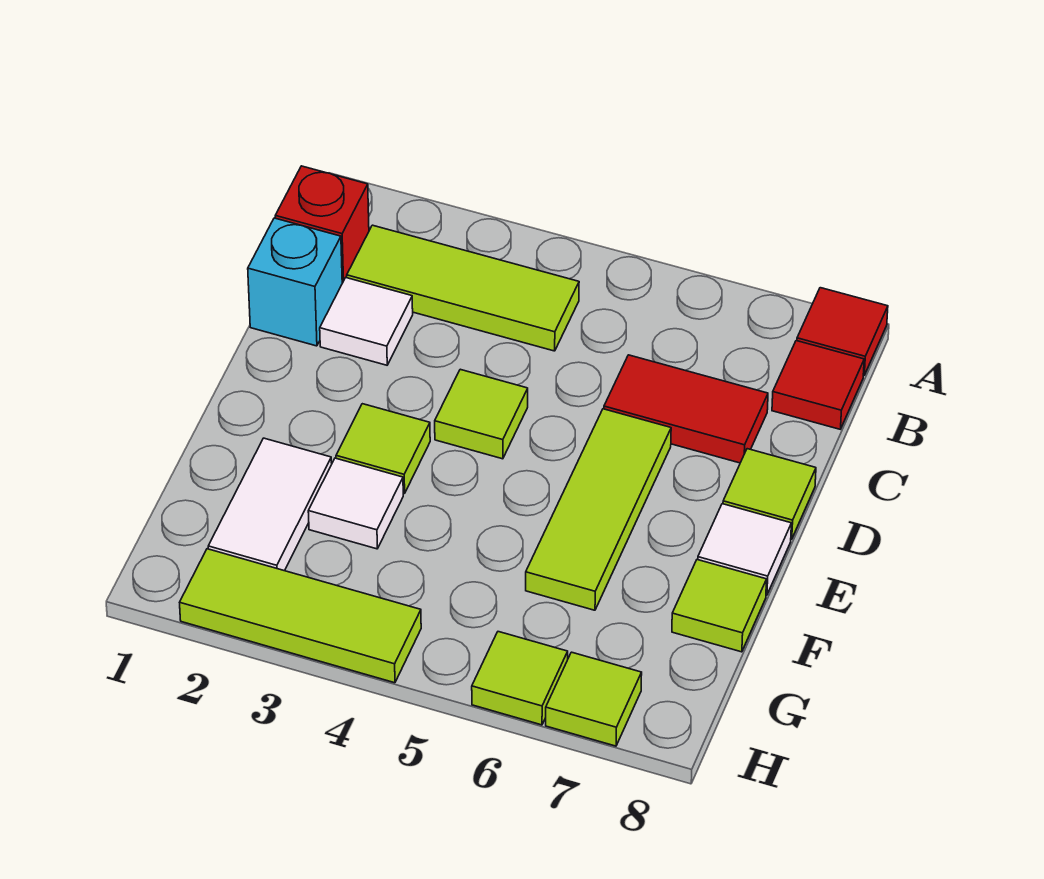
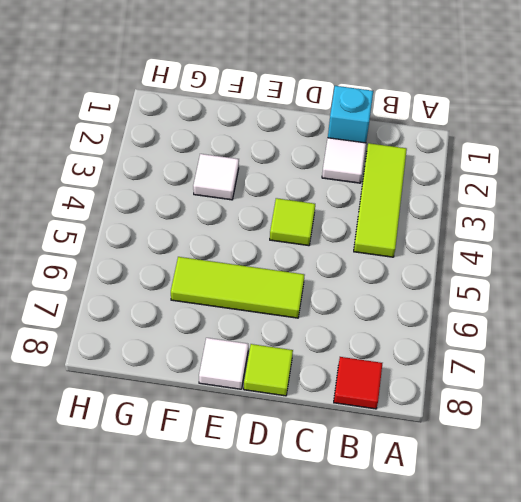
none -> red 1x1 tile [797,288,888,376]
none -> red 1x1 brick [275,166,369,283]
none -> red 1x2 tile [604,355,768,463]

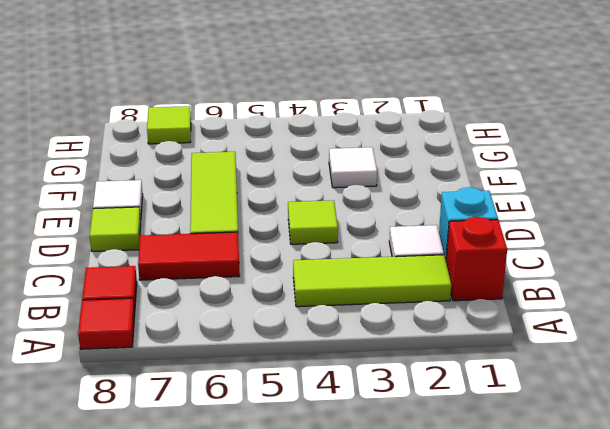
none -> lime 1x1 tile [336,404,430,494]
none -> white 1x2 tile [208,438,332,571]
none -> lime 1x1 tile [672,560,767,652]

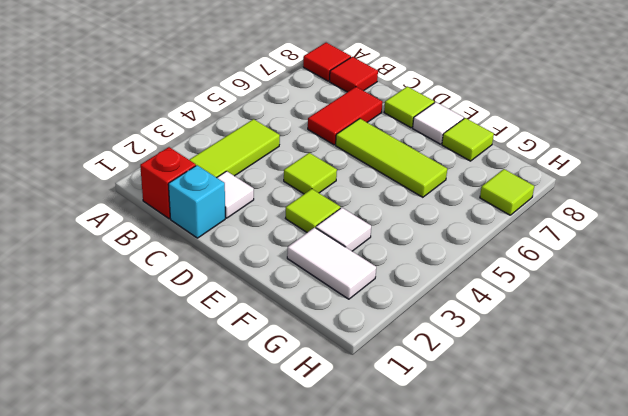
none -> lime 1x3 tile [180,549,421,683]
none -> lime 1x1 tile [472,632,568,725]

